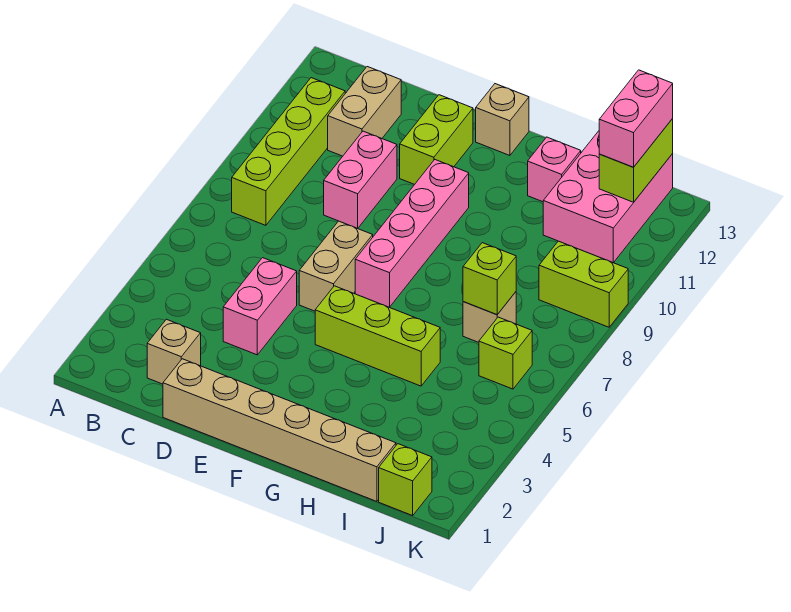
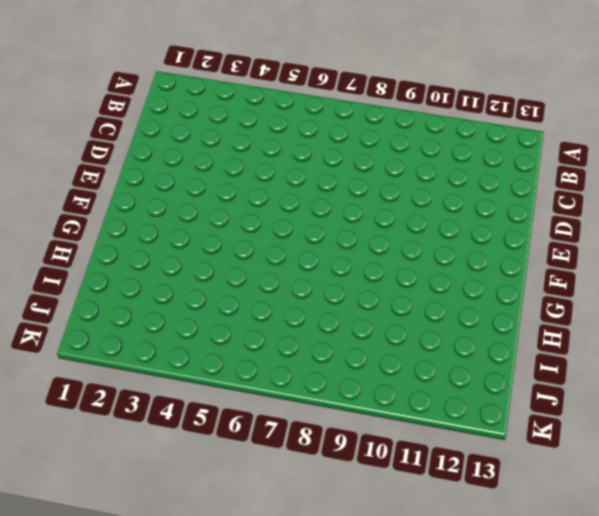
none -> lime 1x4 brick [232,78,345,225]
none -> tan 1x1 brick [147,319,201,384]
none -> tan 1x2 brick [328,67,401,156]

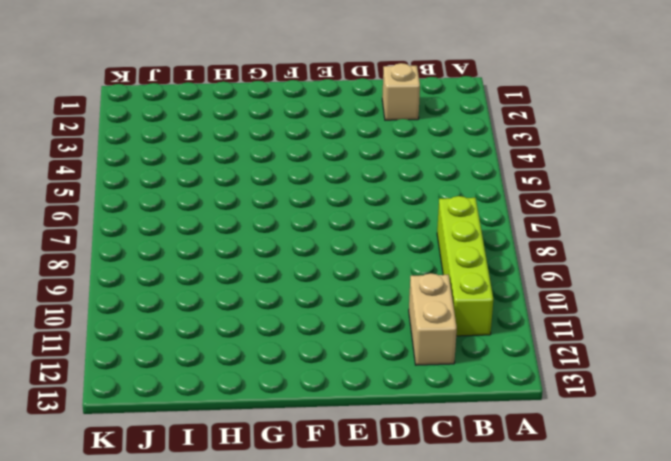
none -> tan 1x6 brick [163,359,396,501]
none -> pink 1x2 brick [223,258,297,355]
none -> pink 1x2 brick [324,131,397,228]

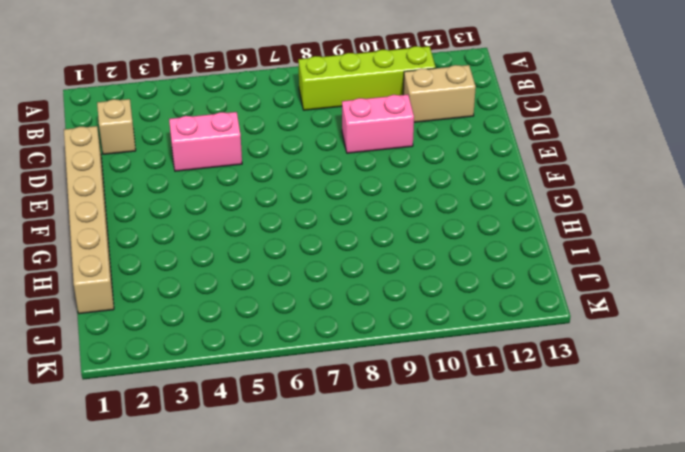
none -> tan 1x2 brick [299,221,373,311]
none -> lime 1x2 brick [400,95,473,185]
none -> lime 1x3 brick [315,286,440,386]

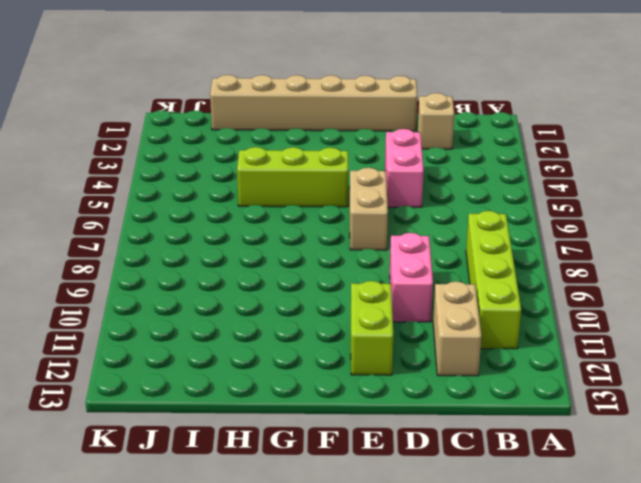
none -> pink 1x4 brick [355,160,469,307]
none -> tan 1x1 brick [476,84,529,156]
none -> pink 1x1 brick [528,137,581,202]

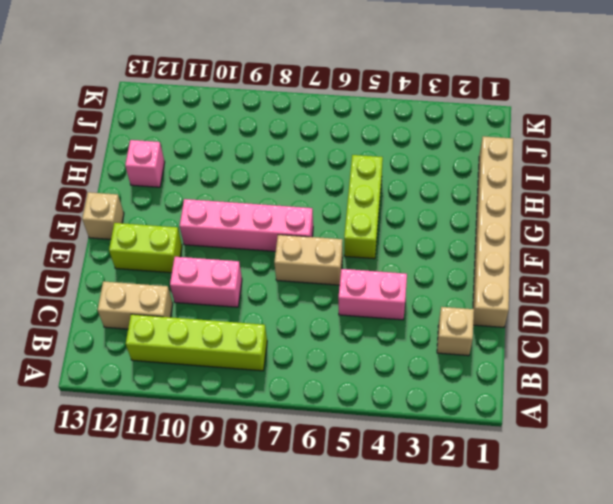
none -> tan 1x1 brick [463,292,516,342]
none -> pink 2x3 brick [543,131,673,263]
none -> lime 1x1 brick [379,444,432,516]

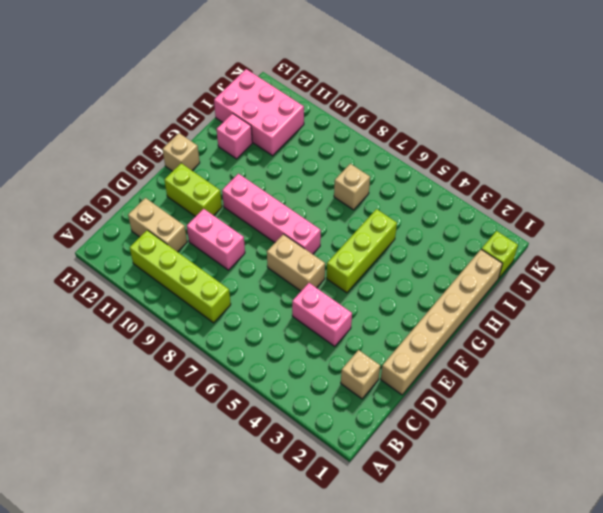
none -> lime 1x1 brick [479,317,532,389]
none -> lime 1x2 brick [539,241,628,327]
none -> lime 1x1 brick [463,243,516,314]

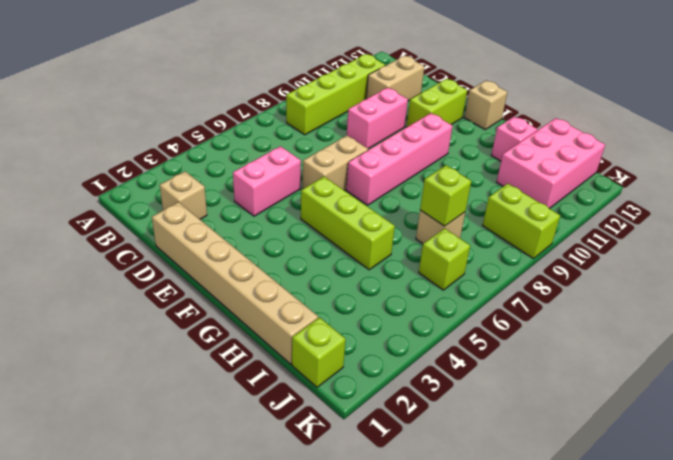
none -> lime 1x2 brick [599,119,673,202]
none -> pink 1x2 brick [599,70,673,167]

